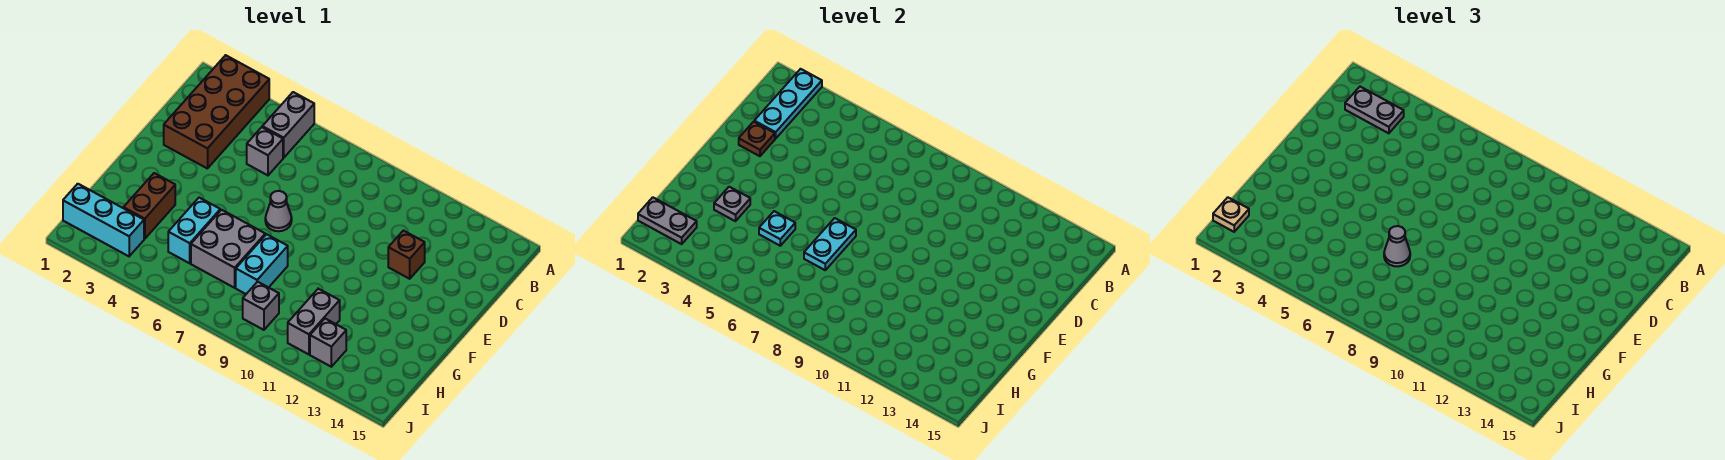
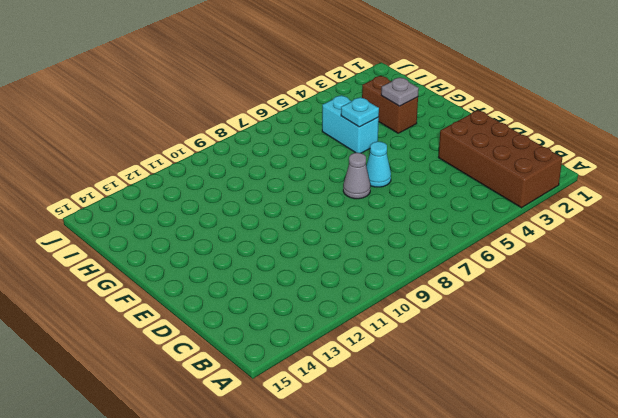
cyan 1x1 cone [366,142,391,187] -> none
none -> grey 1x2 brick [262,92,314,158]
none -> grey 1x1 brick [247,127,283,175]
none -> brown 1x1 brick [388,231,425,279]

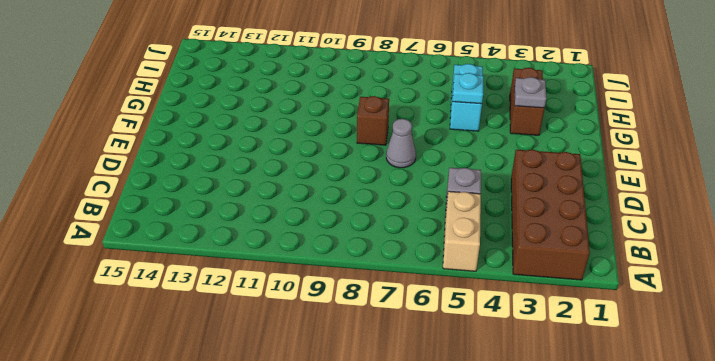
tan 1x2 brick [443,191,481,271] -> grey 1x2 brick [262,92,314,158]
brown 1x1 brick [357,96,389,145] -> brown 1x1 brick moved to [388,231,425,279]
none -> grey 2x2 brick [191,210,265,288]
none -> cyan 1x2 brick [236,234,288,294]
none -> grey 1x2 brick [288,289,340,354]

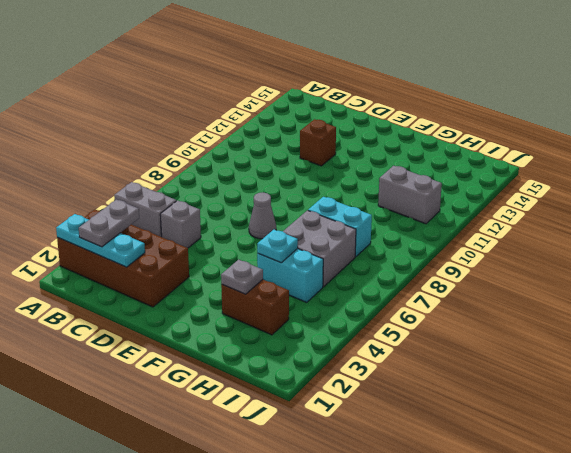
none -> cyan 1x3 brick [63,184,144,256]
none -> grey 1x1 brick [243,282,279,330]
none -> grey 1x1 brick [310,319,346,367]

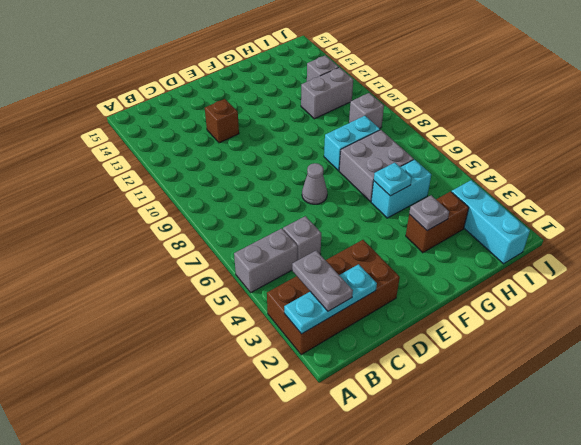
none -> brown 1x1 plate [739,122,775,156]
none -> cyan 1x2 plate [804,218,856,270]
none -> grey 1x2 plate [638,197,697,244]

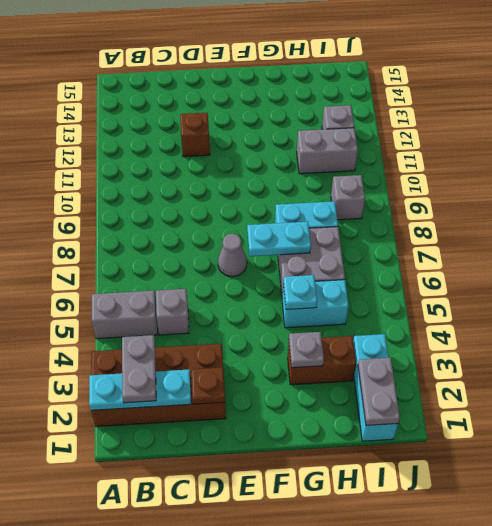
none -> grey 1x1 cone [1384,226,1410,266]
none -> tan 1x1 plate [1213,197,1249,232]

